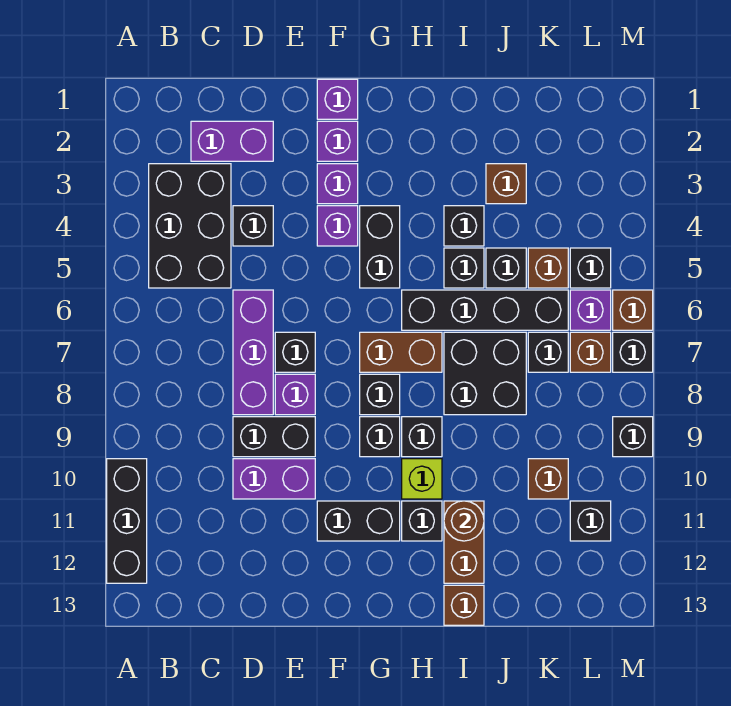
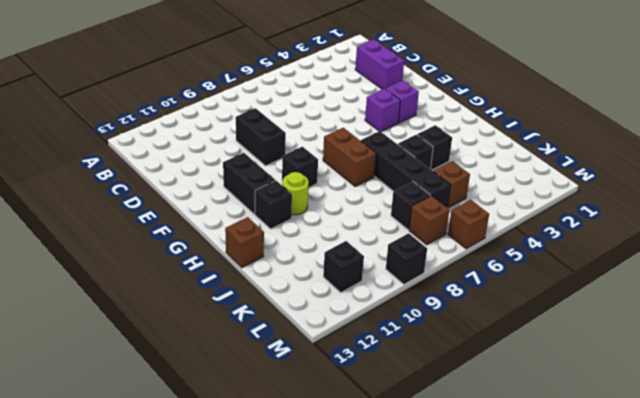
lime 1x1 round brick [282,172,309,215] -> lime 1x1 brick [402,459,442,499]
none -> black 1x3 brick [107,459,147,583]
none -> black 2x3 brick [149,164,231,288]
none -> black 1x1 brick [233,206,273,246]
none -> purple 1x3 brick [233,290,273,415]

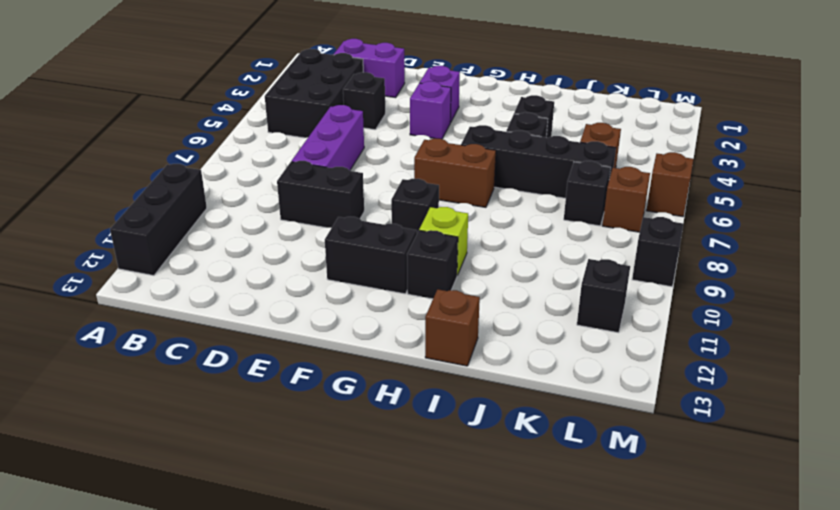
none -> purple 1x2 brick [233,459,315,499]
none -> black 1x1 brick [275,332,315,372]
none -> purple 1x1 brick [275,374,315,415]
none -> purple 1x1 brick [317,79,358,119]

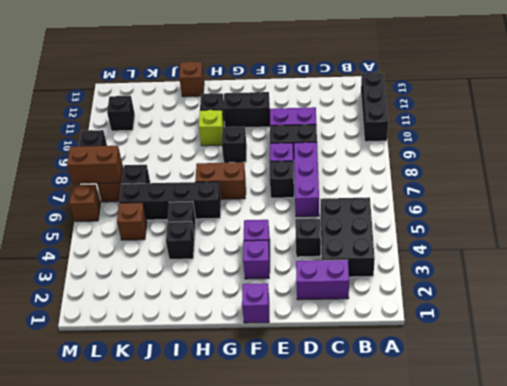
brown 1x2 brick [67,146,123,184] -> brown 1x2 brick turned to [444,501,484,583]
none -> purple 1x1 brick [317,121,358,161]
none -> black 1x2 brick [360,206,400,288]
none -> black 1x1 brick [360,374,400,415]
none -> black 1x1 brick [402,417,442,457]

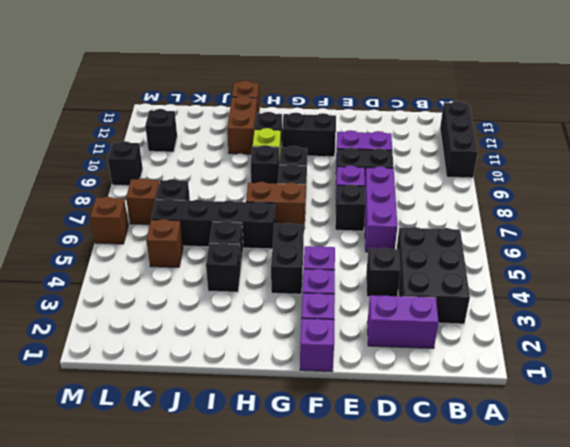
none -> black 2x2 brick [444,332,526,415]
none -> brown 1x1 brick [486,164,526,204]
none -> black 1x1 brick [486,248,526,288]
none -> brown 1x1 brick [528,459,568,499]

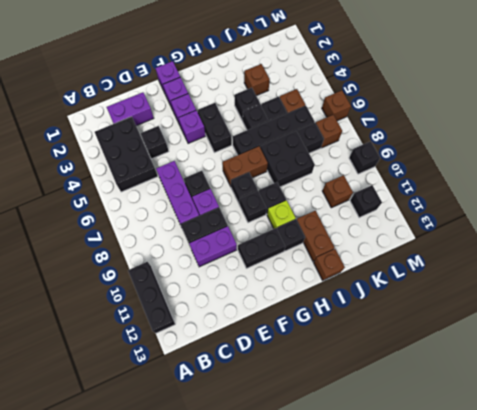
none -> black 1x1 brick [570,248,611,288]
none -> purple 1x1 brick [570,290,611,330]
none -> black 1x1 brick [613,332,653,372]
none -> brown 1x1 round brick [444,501,484,541]

